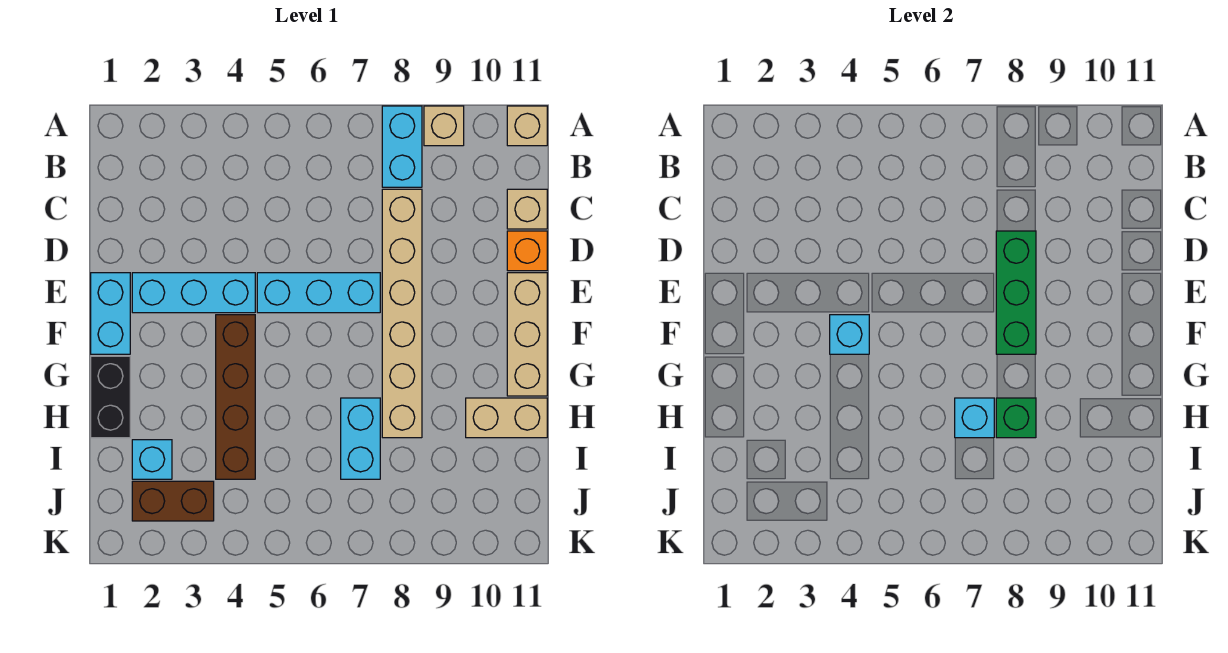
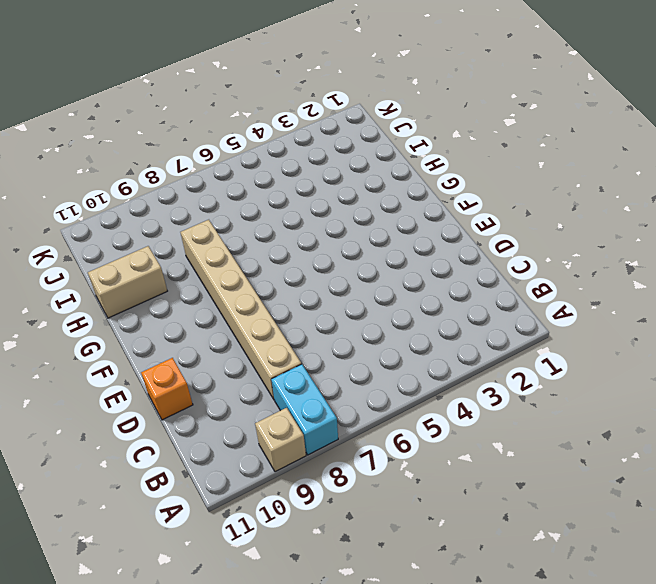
none -> tan 1x1 brick [507,106,547,146]
none -> tan 1x1 brick [507,189,547,229]
none -> cyan 1x2 brick [91,273,130,354]

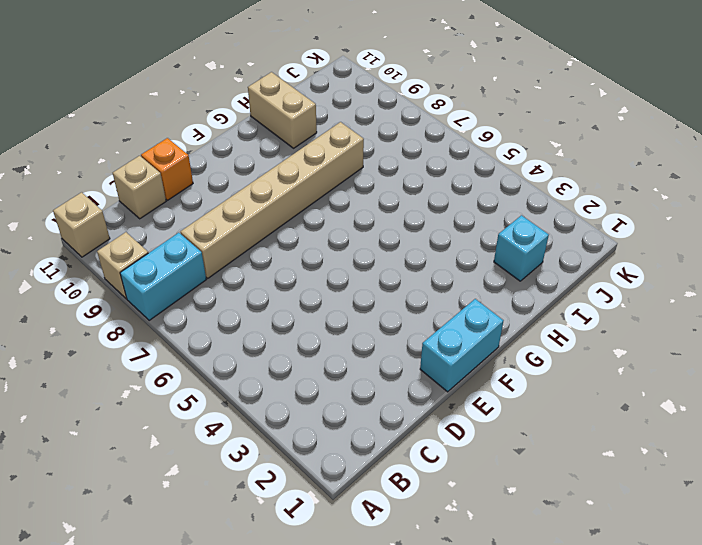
none -> cyan 1x3 brick [132,273,255,313]
none -> cyan 1x3 brick [257,273,380,313]
none -> tan 1x3 brick [507,273,547,396]

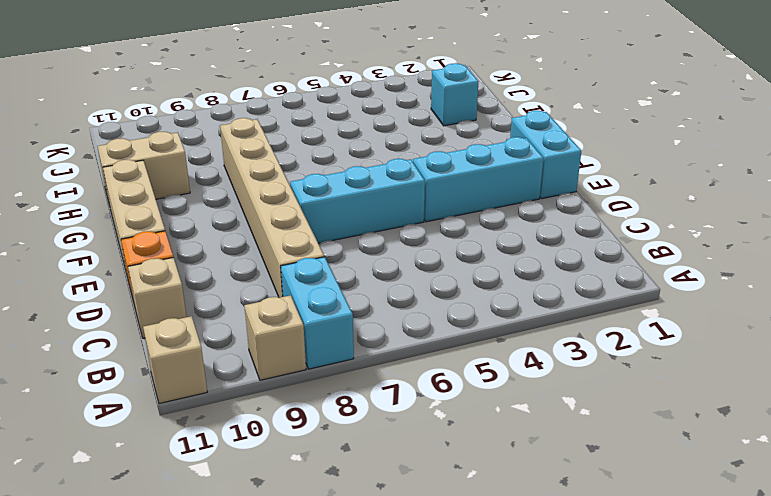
none -> brown 1x4 brick [216,315,255,479]
none -> black 1x2 brick [91,356,130,438]
none -> cyan 1x2 brick [341,398,380,479]

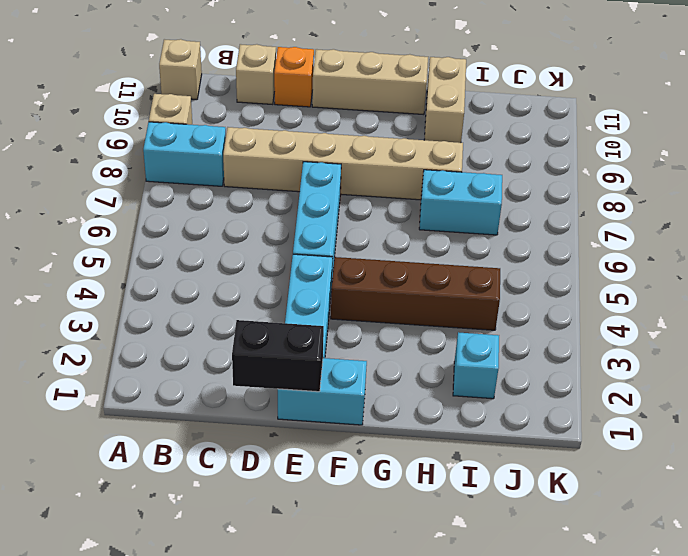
black 1x2 brick [232,320,324,392] -> black 1x2 brick moved to [91,356,130,438]
none -> brown 1x2 brick [132,481,214,521]
none -> green 1x3 brick [996,231,1036,354]
none -> cyan 1x1 brick [830,315,869,354]

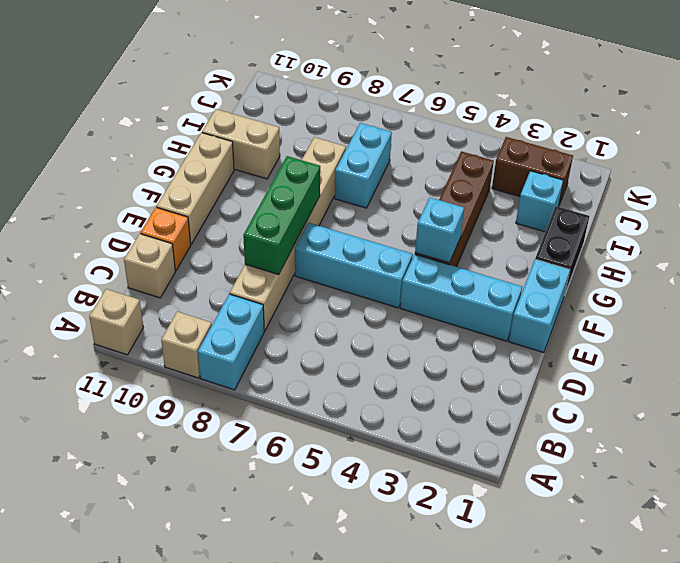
none -> cyan 1x1 brick [955,398,994,438]
none -> green 1x1 brick [996,398,1036,438]

